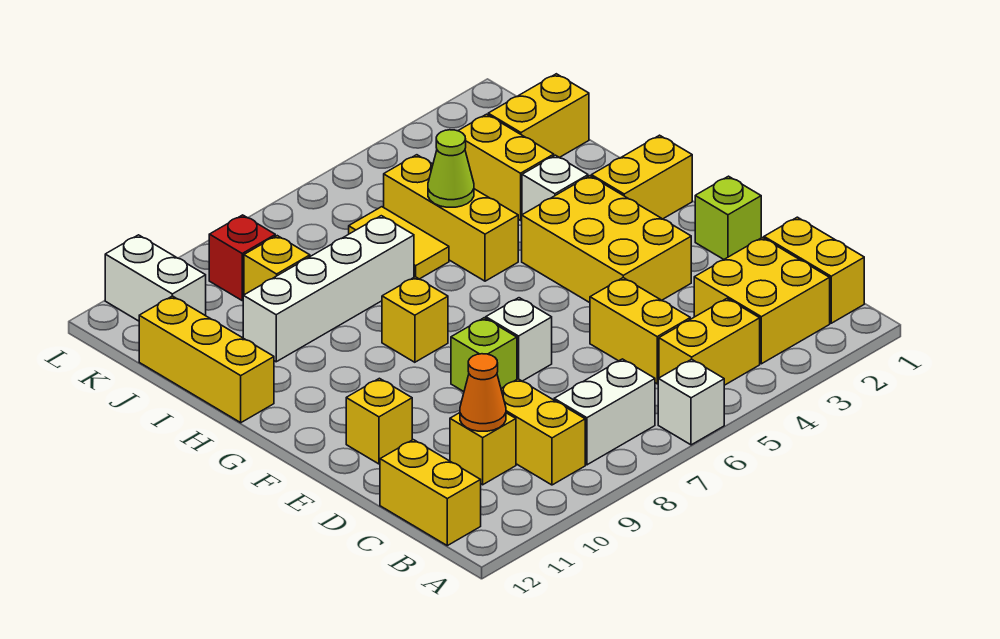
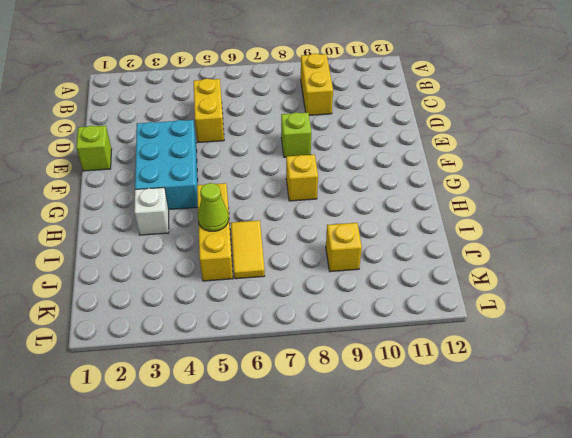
cyan 2x3 brick [135,120,198,210] -> yellow 2x3 brick [522,176,691,303]
none -> white 1x1 brick [658,359,724,445]
none -> yellow 1x2 brick [764,217,864,323]
none -> yellow 2x2 brick [694,238,830,364]

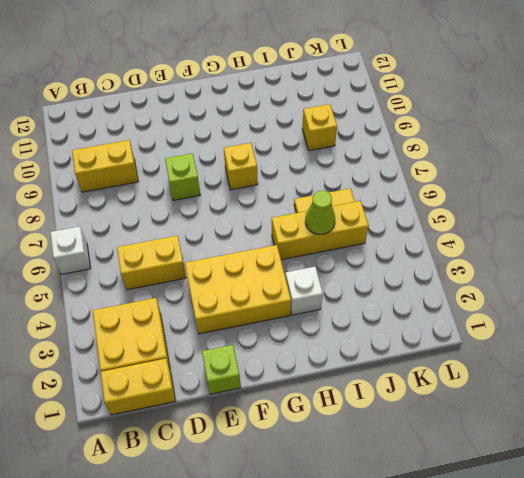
none -> yellow 1x2 brick [659,299,760,385]
none -> white 1x2 brick [554,359,655,465]
none -> yellow 1x2 brick [380,440,481,546]

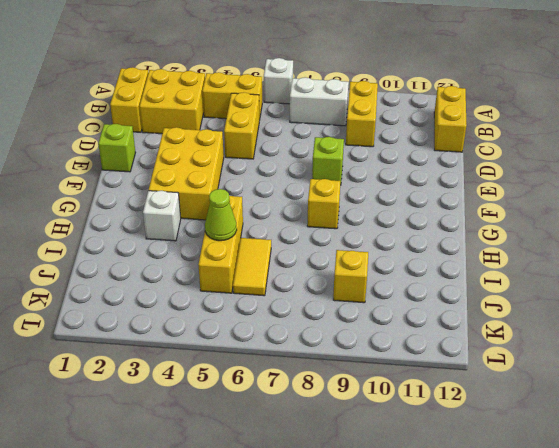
none -> yellow 1x1 brick [450,413,516,485]
none -> white 1x1 brick [486,298,552,381]
none -> yellow 1x1 brick [346,378,412,464]

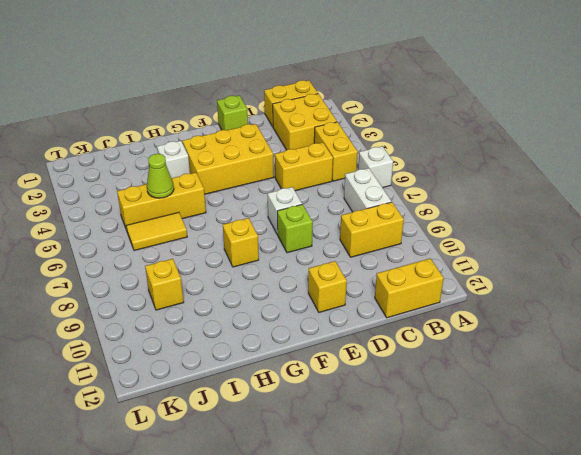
none -> yellow 1x1 brick [450,413,516,485]
none -> yellow 1x2 brick [591,135,692,219]
none -> yellow 1x3 brick [139,296,274,423]

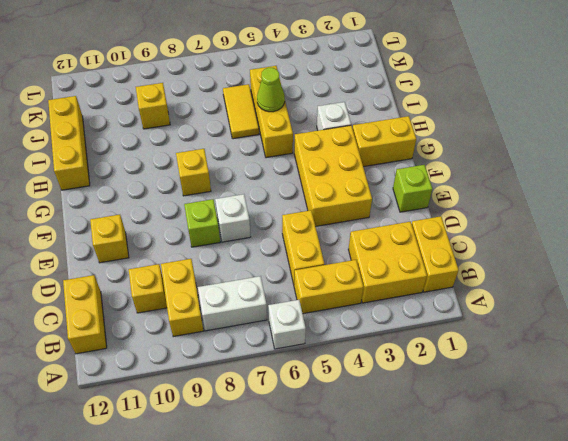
none -> yellow 1x2 brick [458,114,554,220]
none -> white 1x4 brick [243,216,414,362]
none -> yellow 1x2 brick [488,74,589,158]

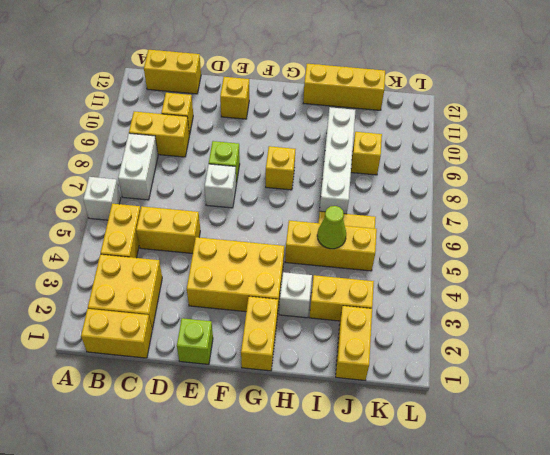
none -> red 1x1 brick [209,215,275,300]
none -> white 1x2 brick [105,235,206,321]
none -> orange 1x1 cone [460,354,506,431]

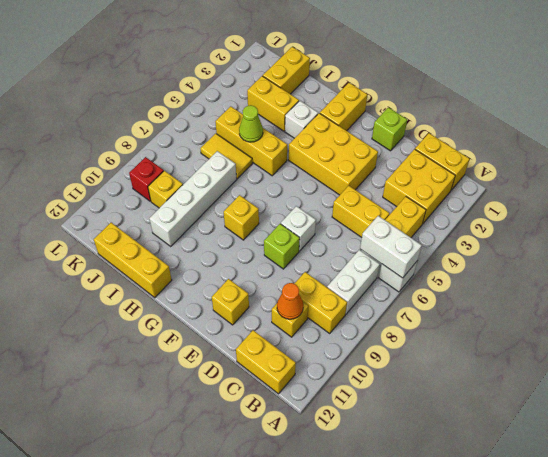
white 1x2 brick [360,216,422,278] -> white 1x2 brick moved to [105,235,206,321]

